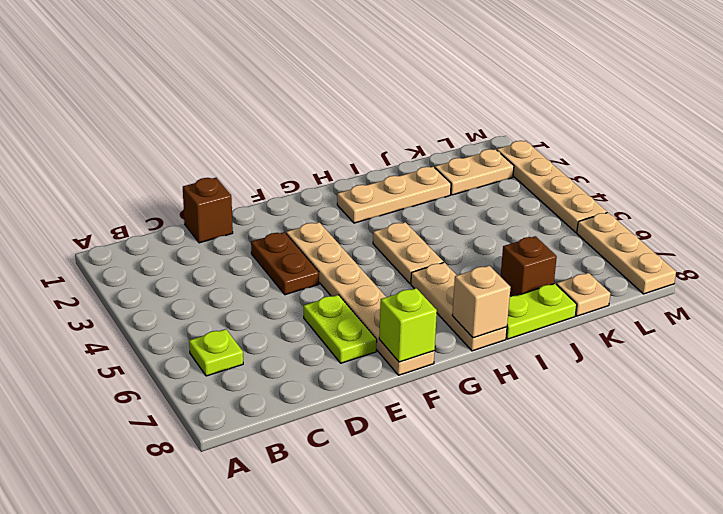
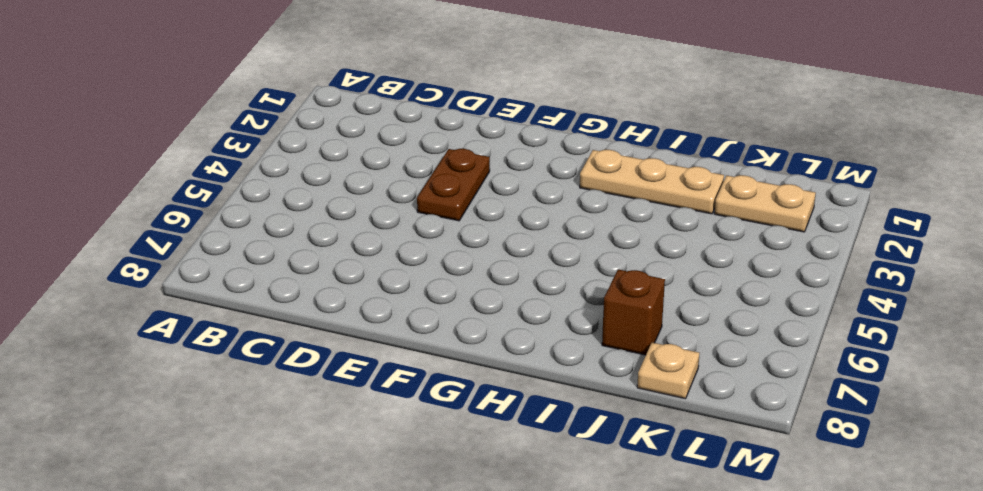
none -> lime 1x1 plate [189,329,243,376]
none -> brown 1x1 brick [183,178,233,243]
none -> lime 1x2 plate [304,295,377,363]

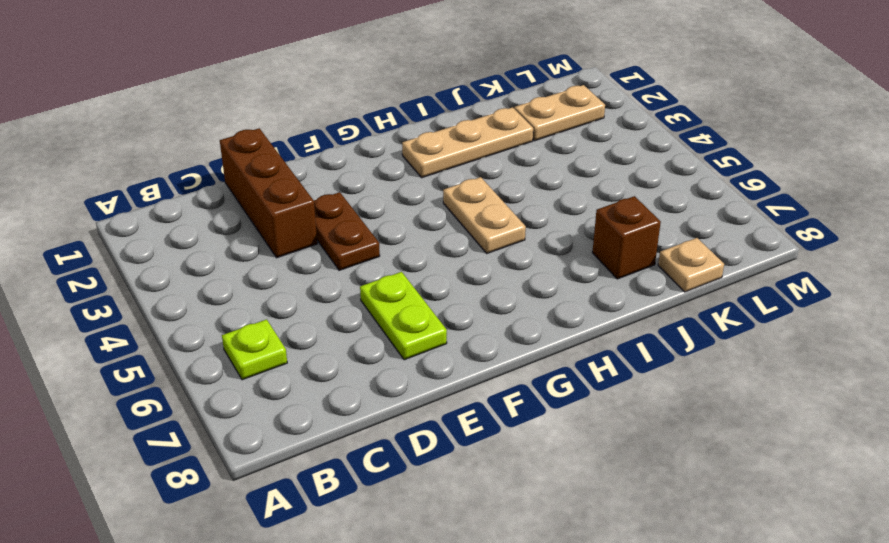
brown 1x3 brick [220,128,317,258] -> brown 1x1 brick [183,178,233,243]
none -> tan 1x6 plate [286,222,435,375]
none -> tan 1x3 plate [411,262,507,351]
none -> lime 1x2 plate [506,284,577,339]

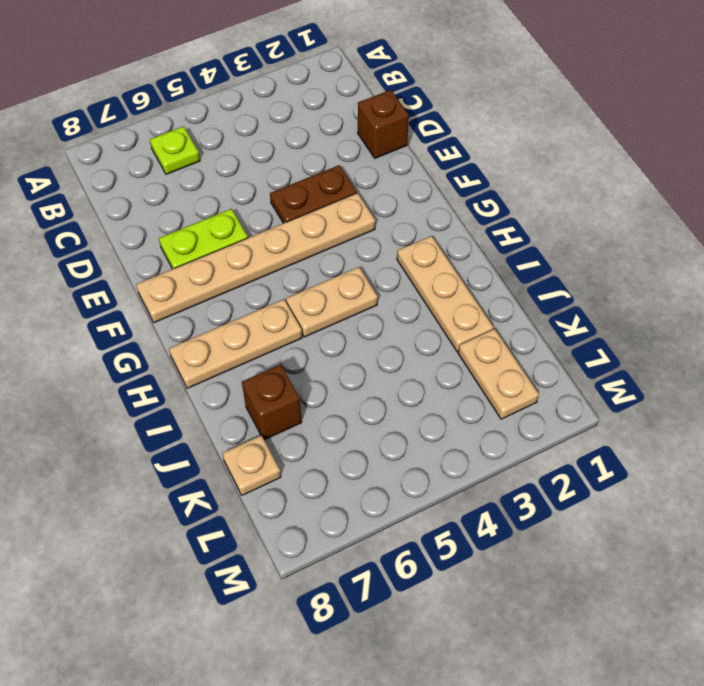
none -> lime 1x2 plate [506,284,577,339]
none -> tan 1x4 plate [497,141,607,233]
none -> tan 1x3 plate [577,213,676,294]

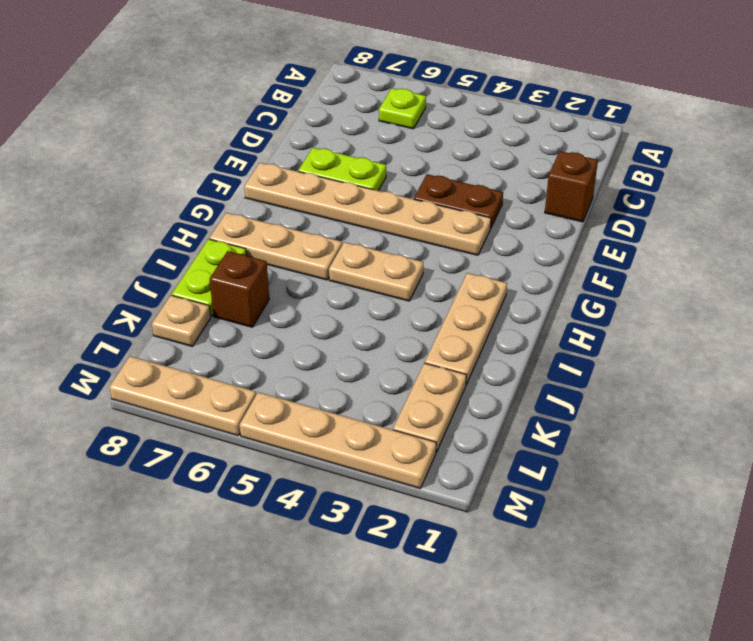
none -> lime 1x1 brick [379,288,437,362]
none -> tan 1x1 brick [452,266,511,338]

